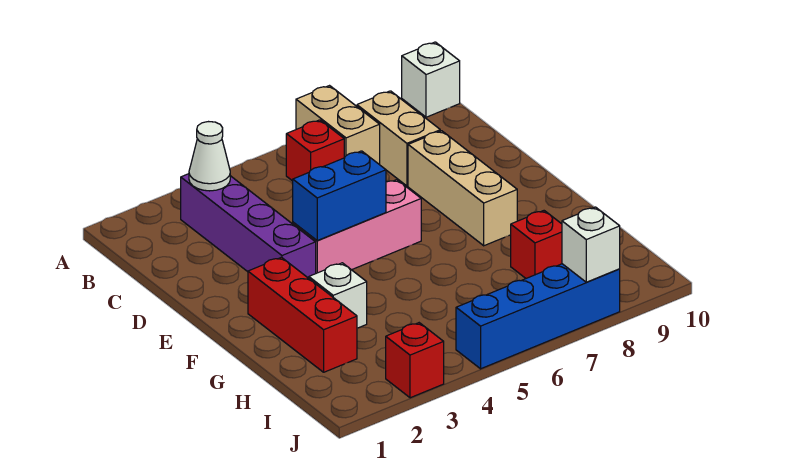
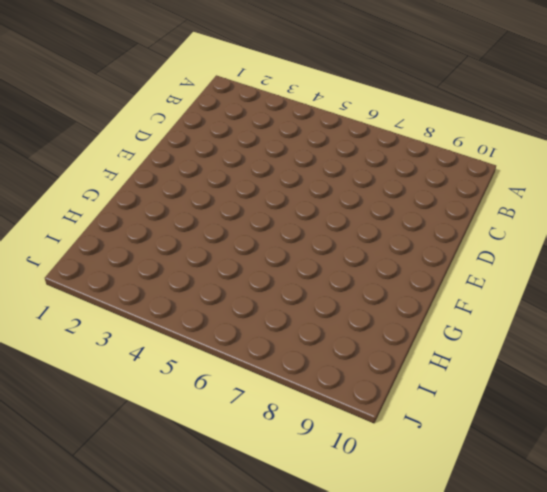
none -> tan 1x2 brick [296,86,380,165]
none -> white 1x1 brick [402,42,460,117]
none -> purple 1x4 brick [181,174,316,278]

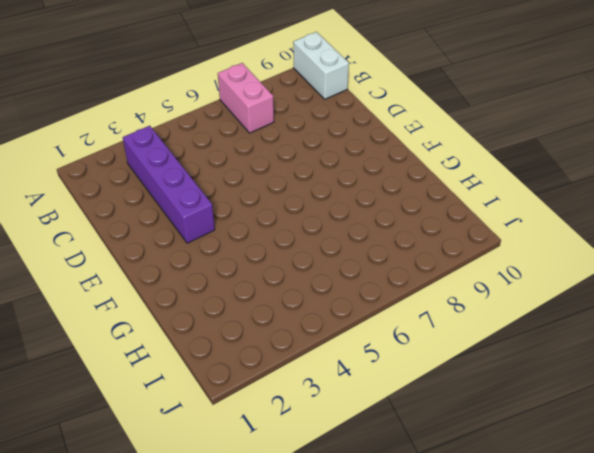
pink 1x2 brick [218,63,274,133] -> tan 1x2 brick [296,86,380,165]
white 1x2 brick [293,32,349,99] -> white 1x1 brick [402,42,460,117]
none -> red 1x1 brick [286,120,344,181]
none -> tan 1x2 brick [357,91,440,186]
none -> tan 1x3 brick [408,131,517,246]

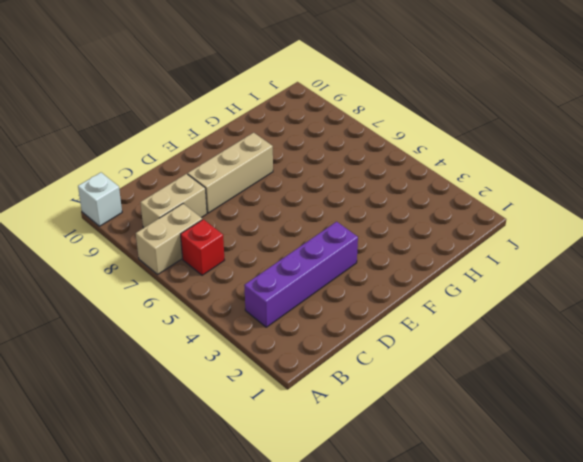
none -> pink 1x3 brick [293,180,421,273]
none -> red 1x3 brick [248,257,357,372]
none -> white 1x1 brick [309,263,367,328]

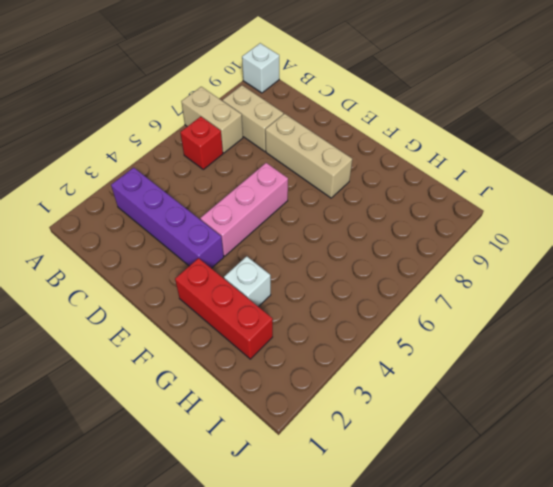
none -> red 1x1 brick [511,211,562,278]
none -> red 1x1 brick [386,323,444,398]
none -> blue 1x4 brick [456,264,620,369]

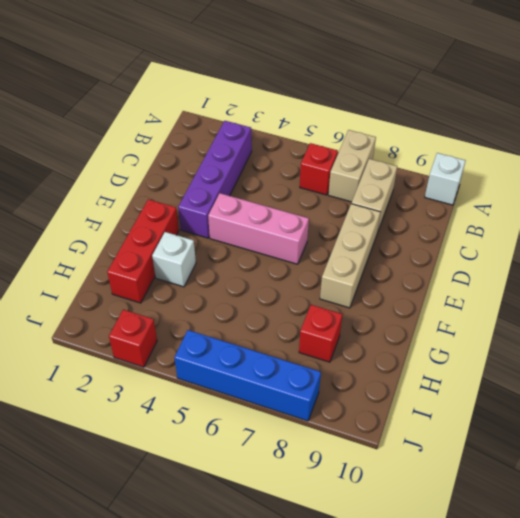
none -> white 1x1 cone [189,122,230,191]
none -> blue 1x2 brick [293,151,386,241]
none -> white 1x1 brick [562,207,620,282]

